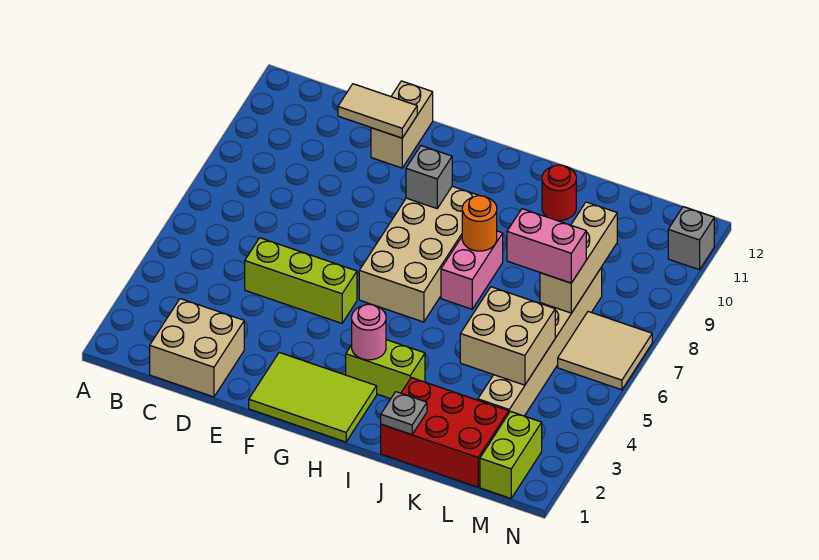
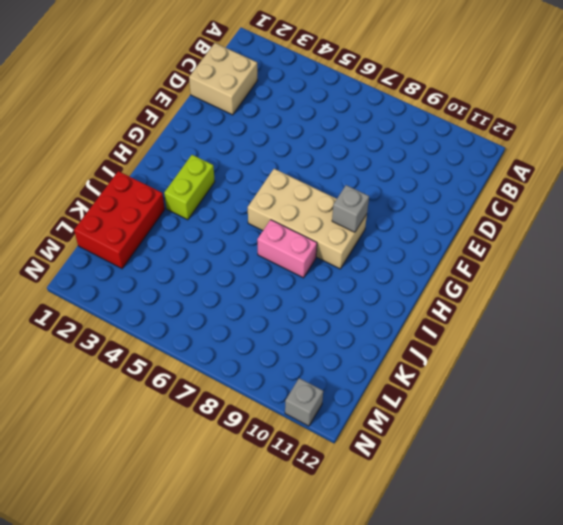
none -> lime 1x3 brick [245,238,357,323]
none -> tan 1x2 brick [371,81,433,168]
none -> lime 2x3 tile [249,353,377,442]

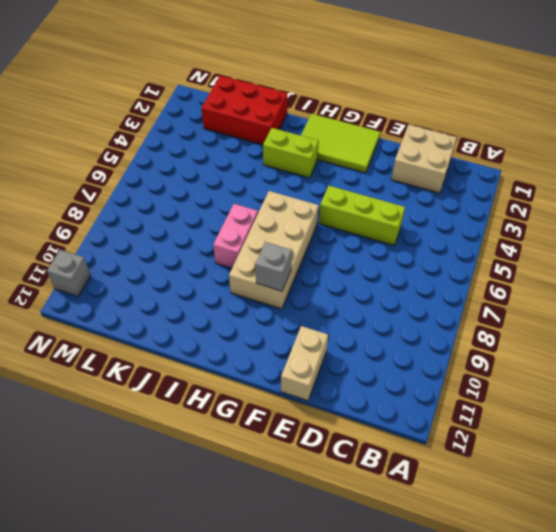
none -> red 1x1 round brick [542,165,576,220]
none -> tan 1x6 brick [478,267,602,416]
none -> lime 1x2 brick [480,411,542,498]

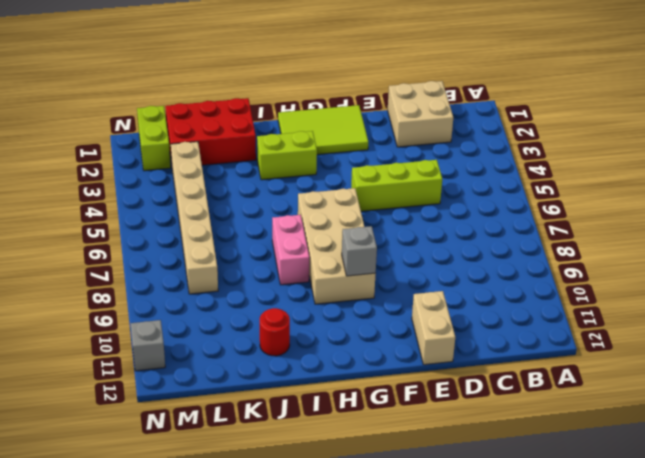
none -> tan 2x2 tile [558,312,652,390]
none -> tan 1x2 tile [338,84,417,138]
none -> pink 1x1 round brick [352,304,386,360]

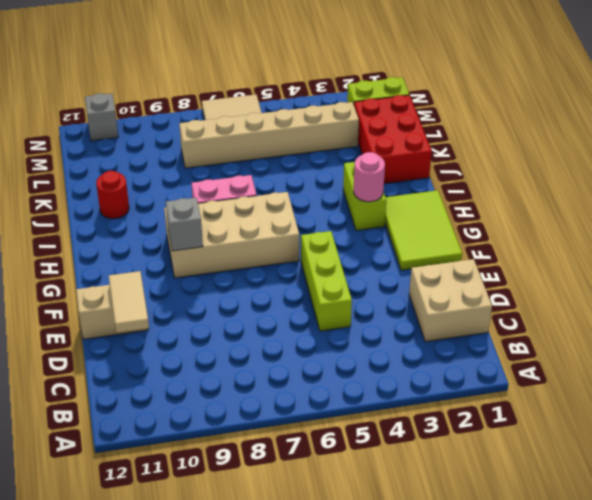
none -> orange 1x1 round brick [462,196,497,251]
none -> grey 1x1 plate [381,392,427,435]
none -> tan 2x2 brick [460,287,555,385]

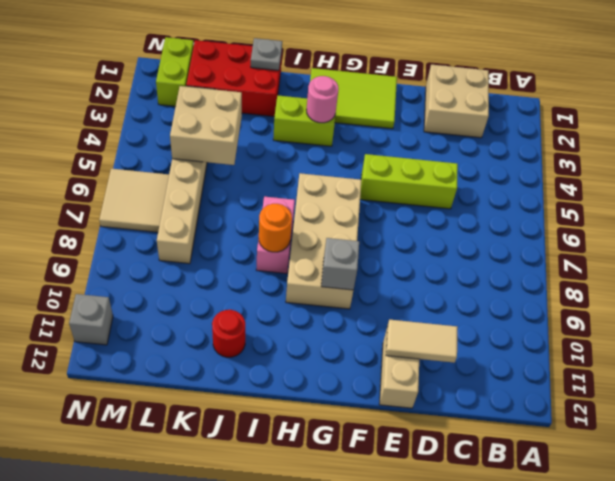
none -> tan 1x3 brick [540,202,617,313]
none -> pink 1x2 brick [507,209,586,283]

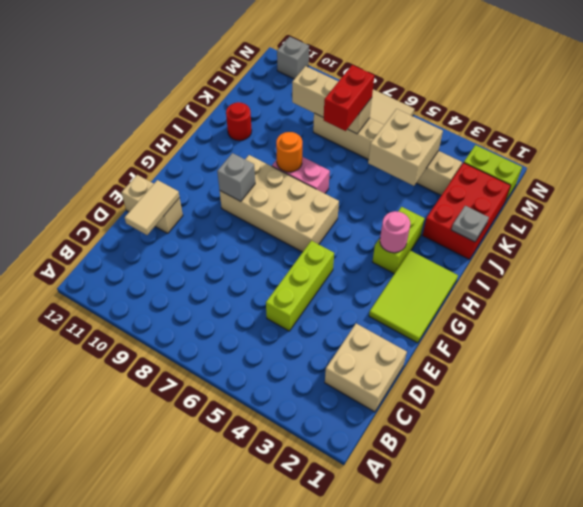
red 1x2 brick [324,65,374,131] -> pink 1x2 brick [507,209,586,283]

